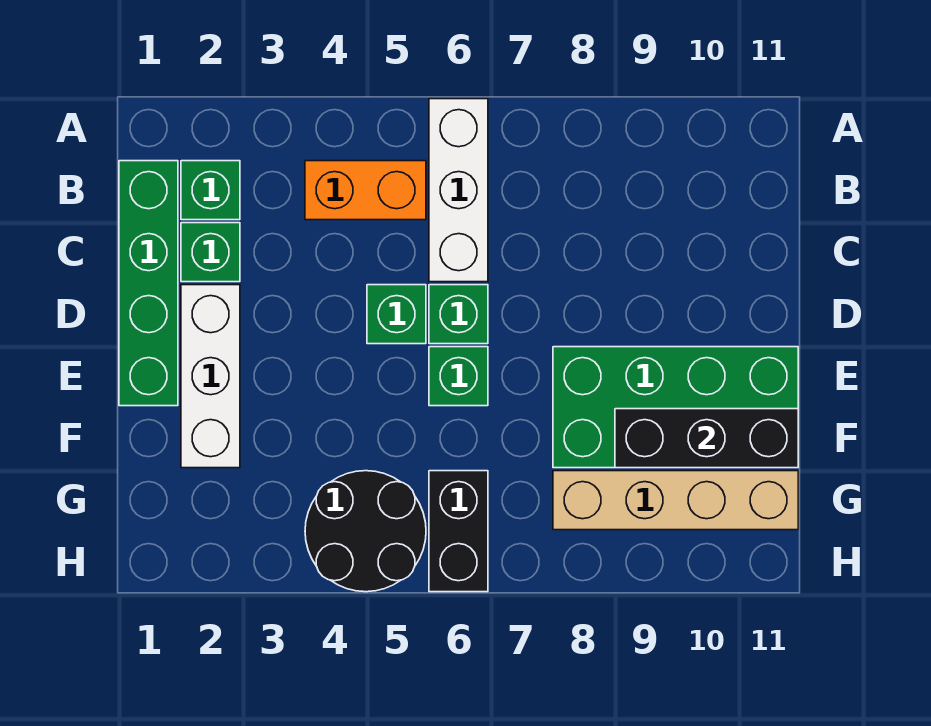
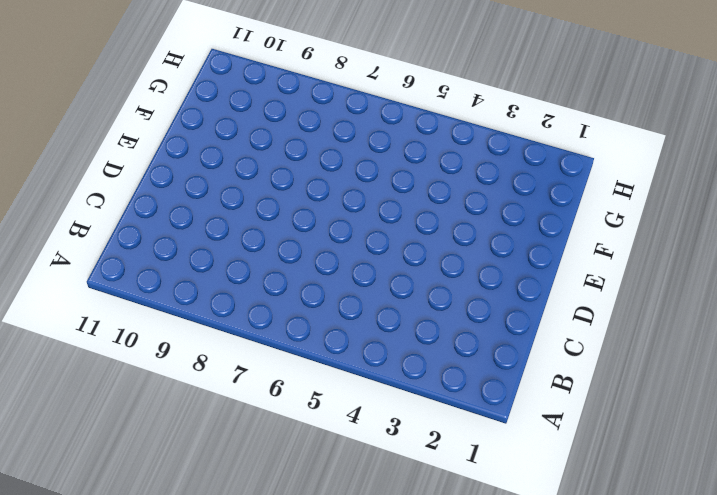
none -> white 1x3 brick [429,99,488,282]
none -> green 1x4 brick [119,161,178,406]
none -> green 1x1 brick [181,161,240,220]

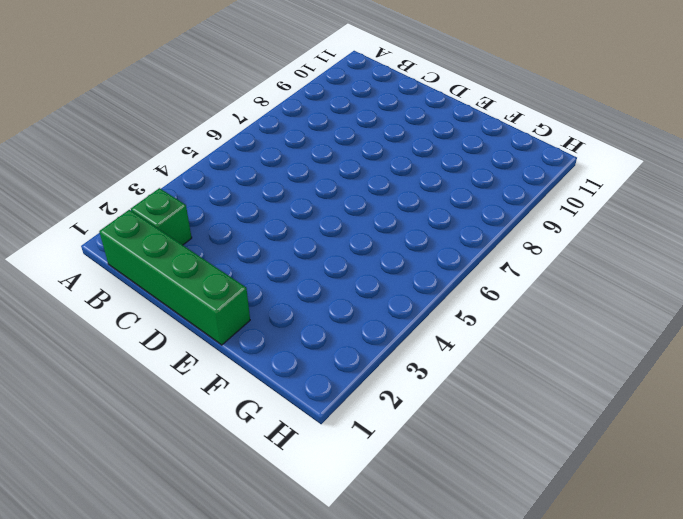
none -> white 1x3 brick [429,99,488,282]
none -> orange 1x2 brick [305,161,426,220]
none -> green 1x1 brick [181,223,240,282]

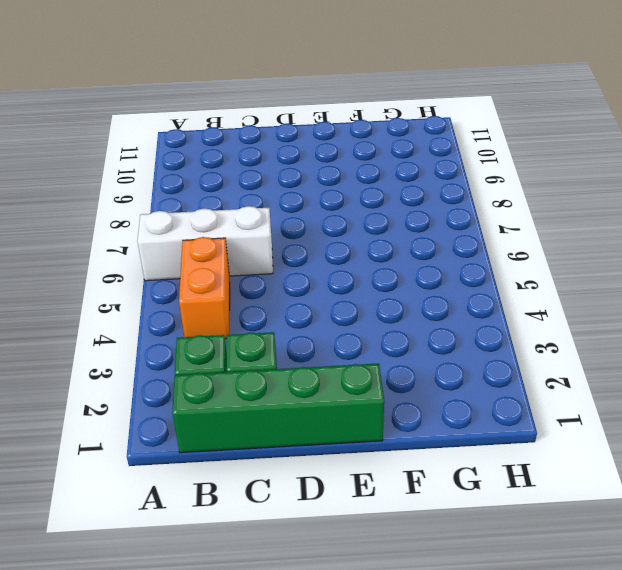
none -> white 1x3 brick [181,285,240,468]
none -> green 1x1 brick [367,285,426,344]
none -> green 1x1 brick [429,285,488,344]

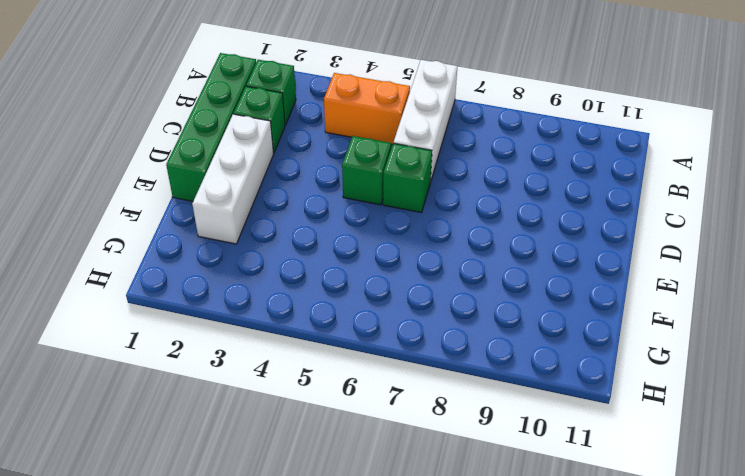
none -> green 1x1 brick [429,347,488,406]
none -> green 2x4 brick [553,347,798,468]
none -> black 2x2 round brick [305,471,426,592]

